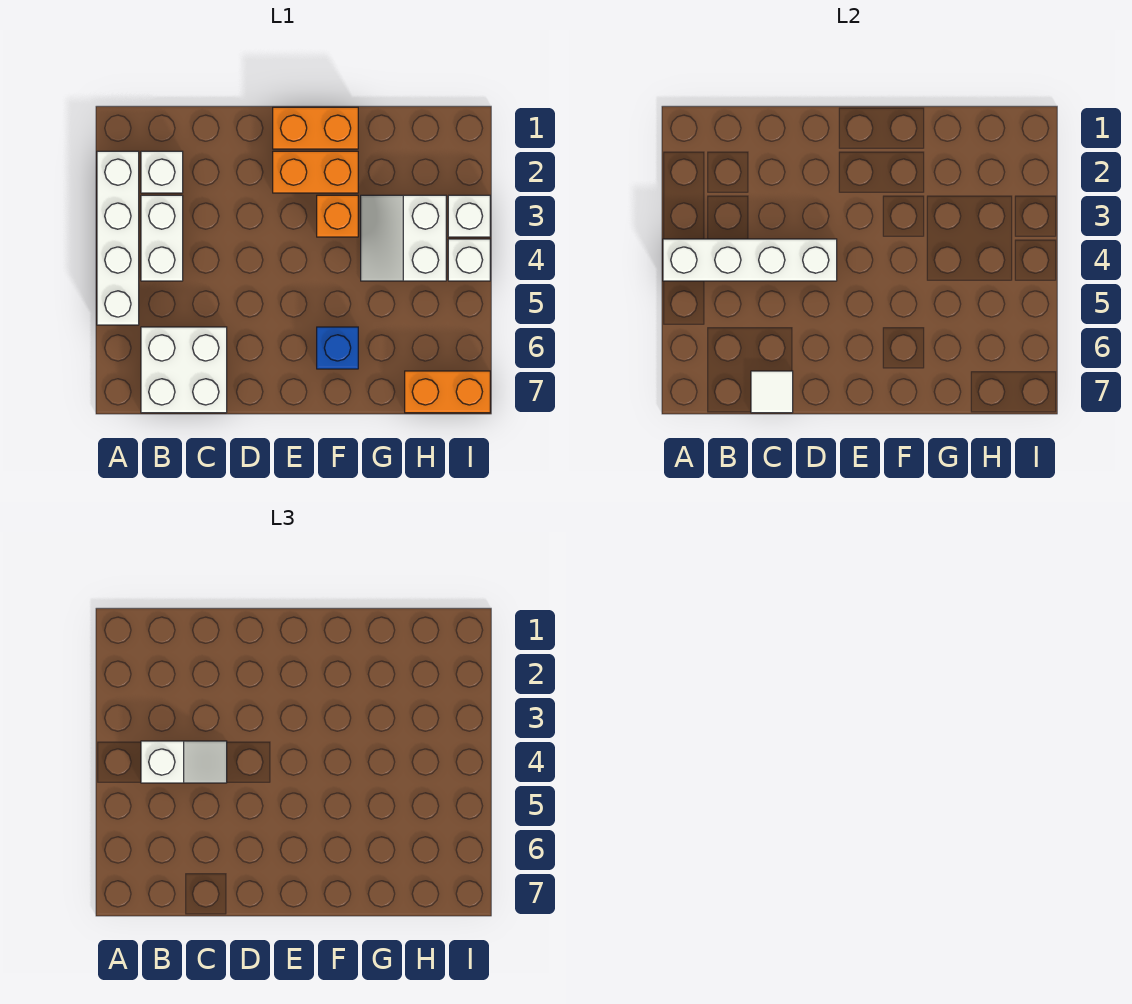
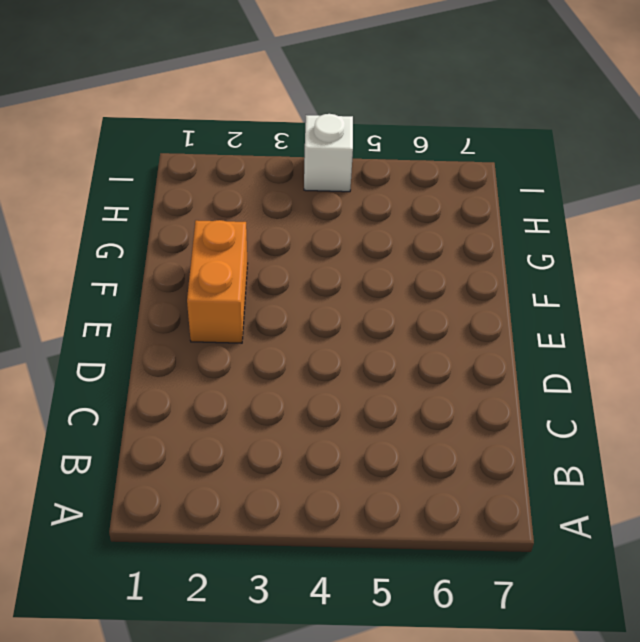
none -> white 1x4 brick [97,151,139,325]
none -> white 1x1 brick [141,151,183,193]
none -> white 1x2 brick [141,195,183,281]

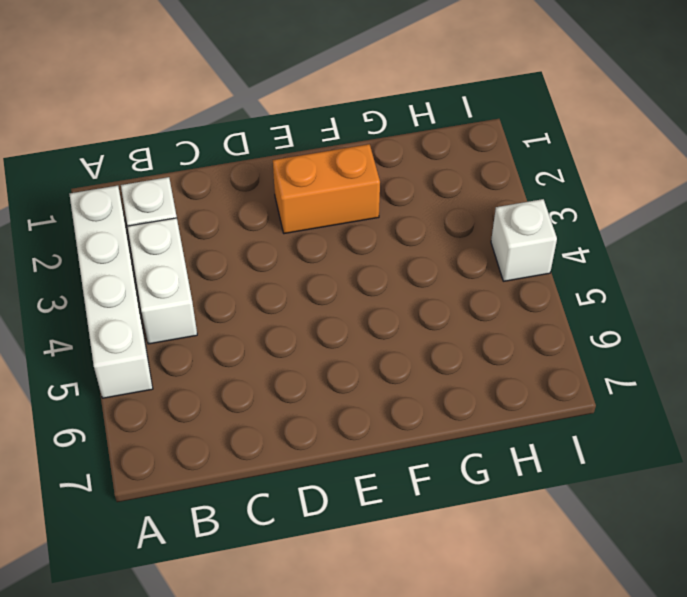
none -> white 2x2 brick [141,327,227,413]
none -> orange 1x2 brick [273,107,358,149]
none -> orange 1x1 brick [317,195,358,237]

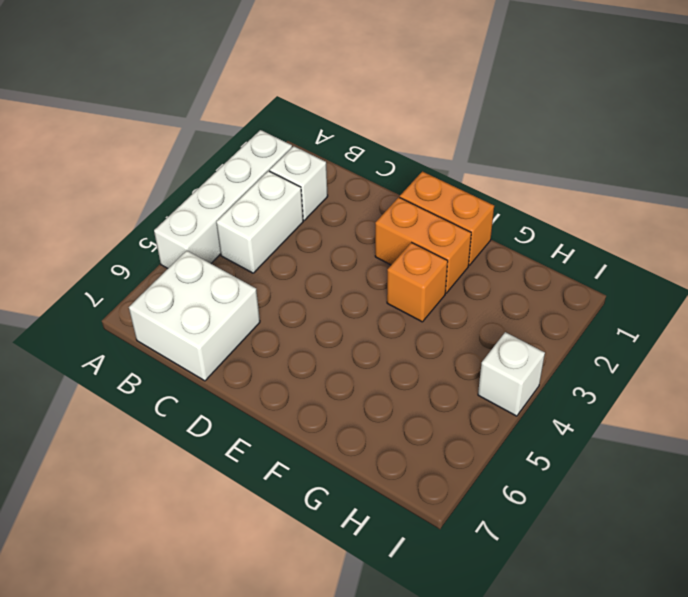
none -> blue 1x1 brick [317,327,358,369]
none -> white 2x2 slope [361,195,446,281]
none -> orange 1x2 brick [405,371,490,413]

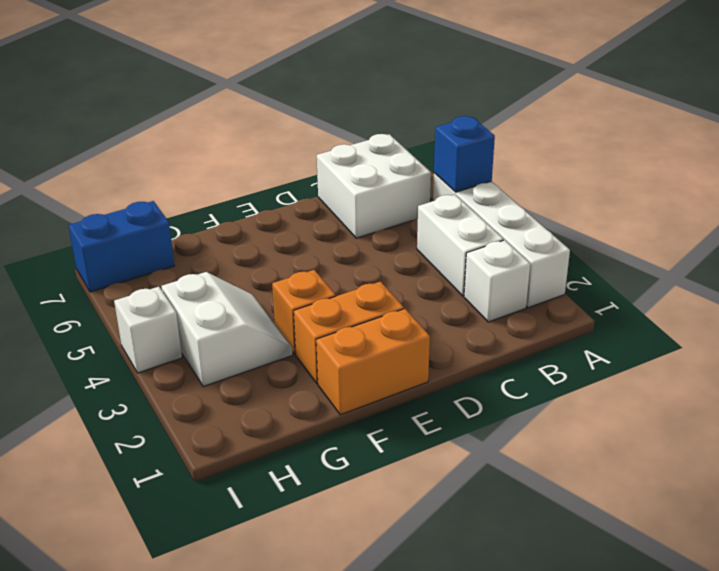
blue 1x1 brick [434,116,495,192] -> blue 1x1 brick moved to [317,327,358,369]
blue 1x2 brick [68,201,174,292] -> orange 1x2 brick [405,371,490,413]
none -> white 1x1 brick [448,195,490,237]
none -> white 1x4 brick [663,239,837,281]
none -> white 1x1 tile [751,371,793,413]

